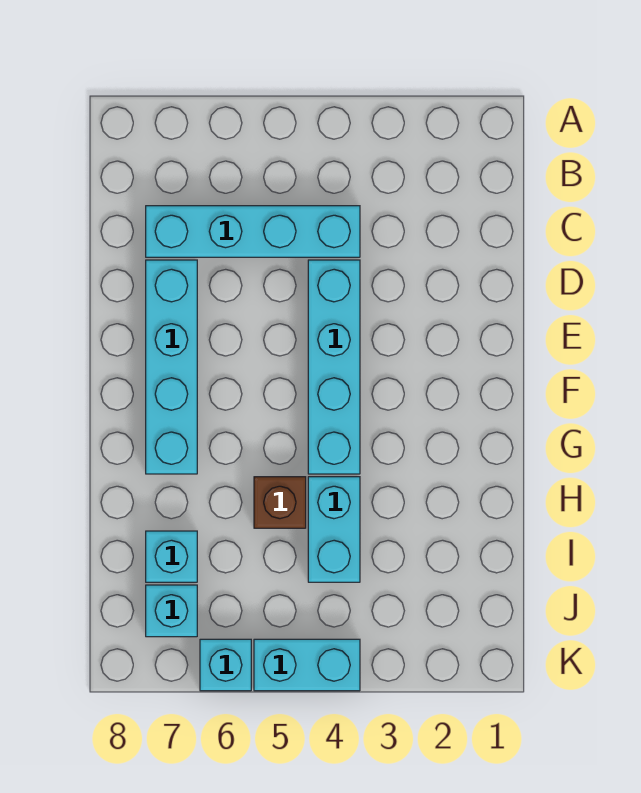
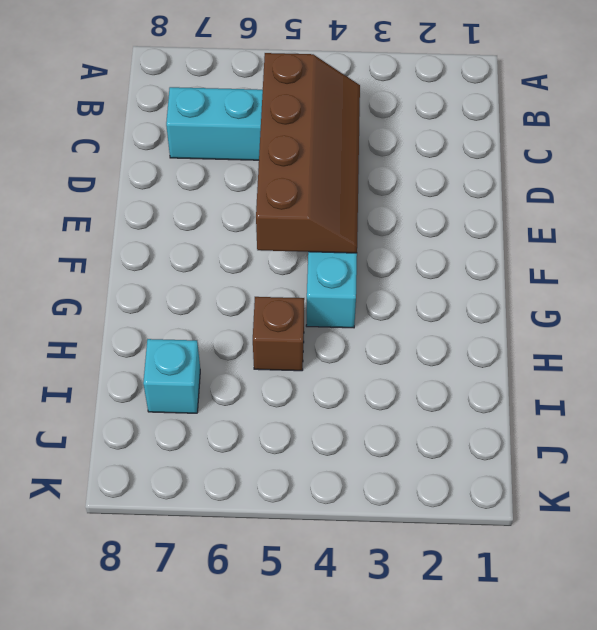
brown 2x4 slope [256,53,360,253] -> none
none -> cyan 1x4 brick [146,260,197,474]
none -> cyan 1x2 brick [308,477,360,582]

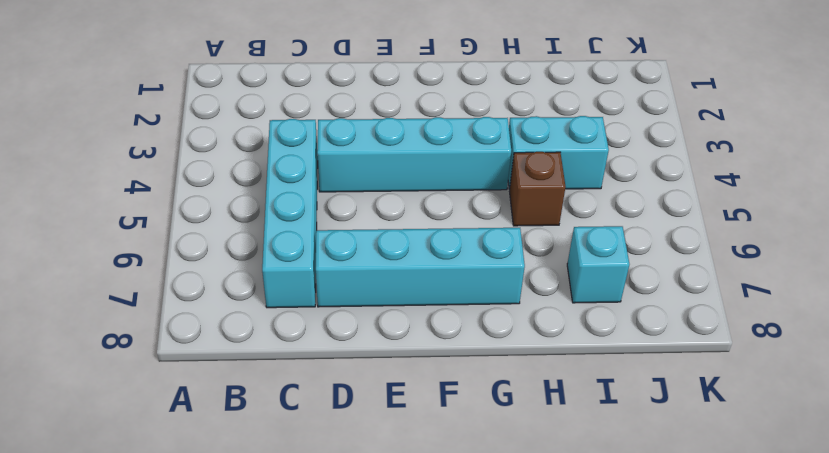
none -> cyan 1x1 brick [146,585,197,637]
none -> cyan 1x2 brick [254,639,360,691]

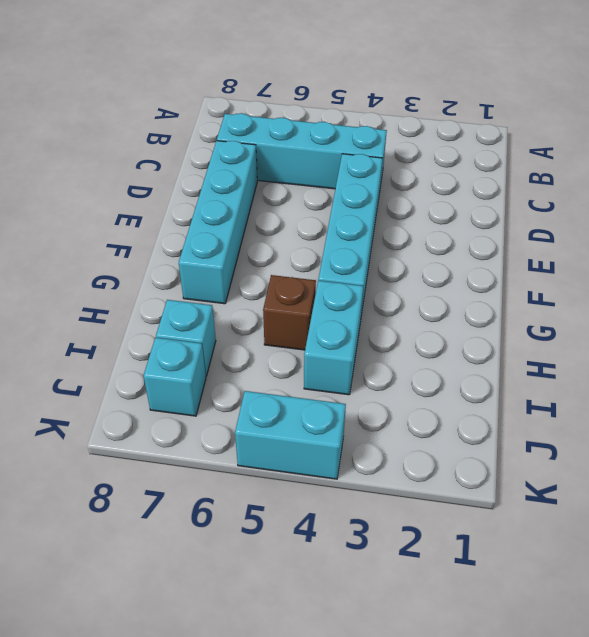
none -> cyan 1x1 brick [200,639,251,691]

